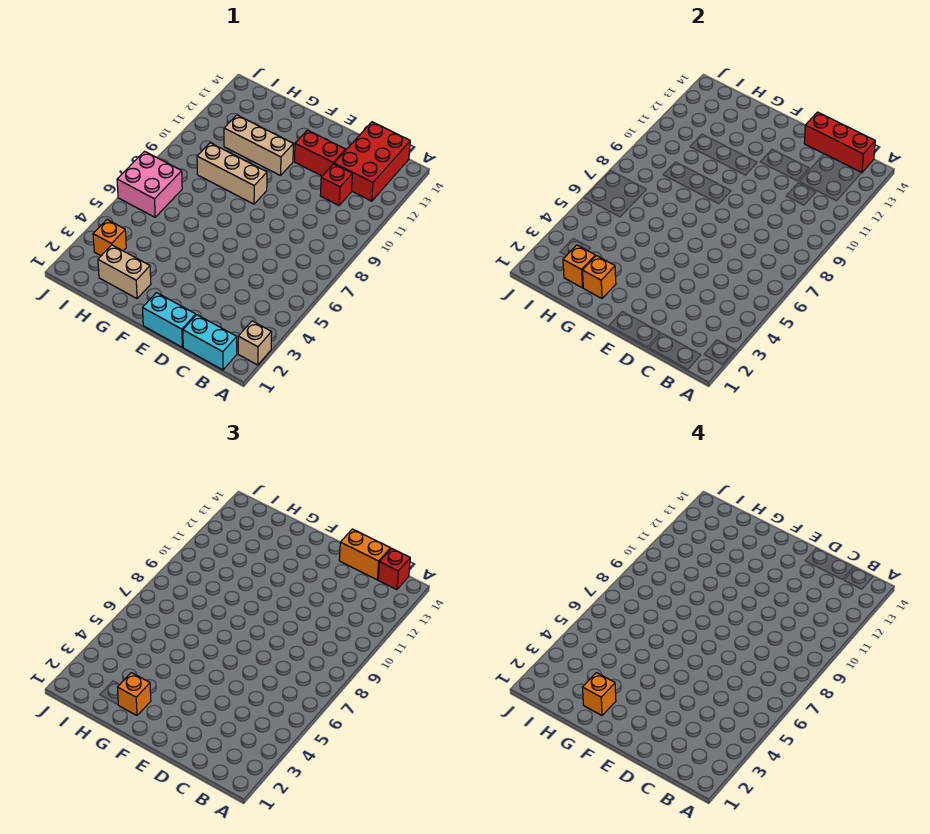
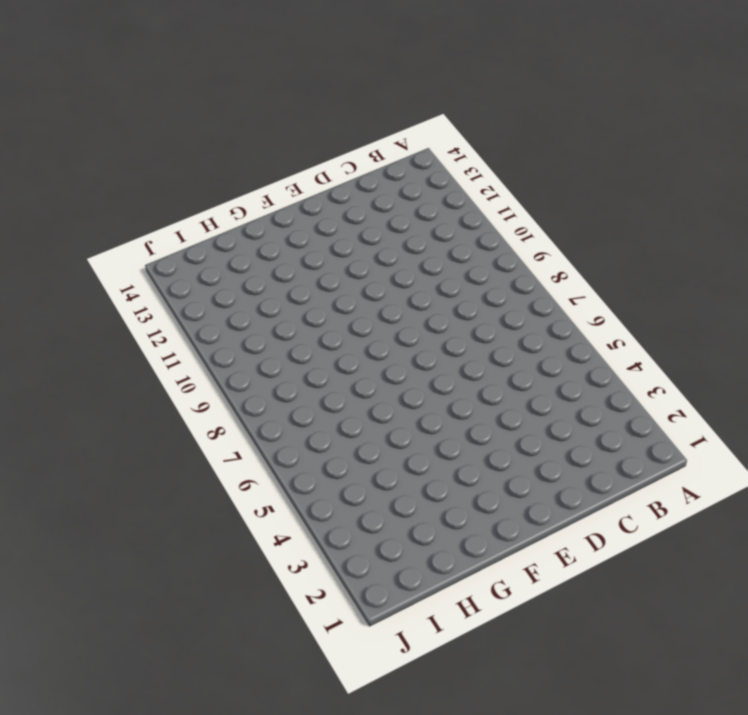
none -> tan 1x1 brick [238,321,272,365]
none -> cyan 1x2 brick [183,315,237,370]
none -> red 2x3 brick [334,122,410,201]

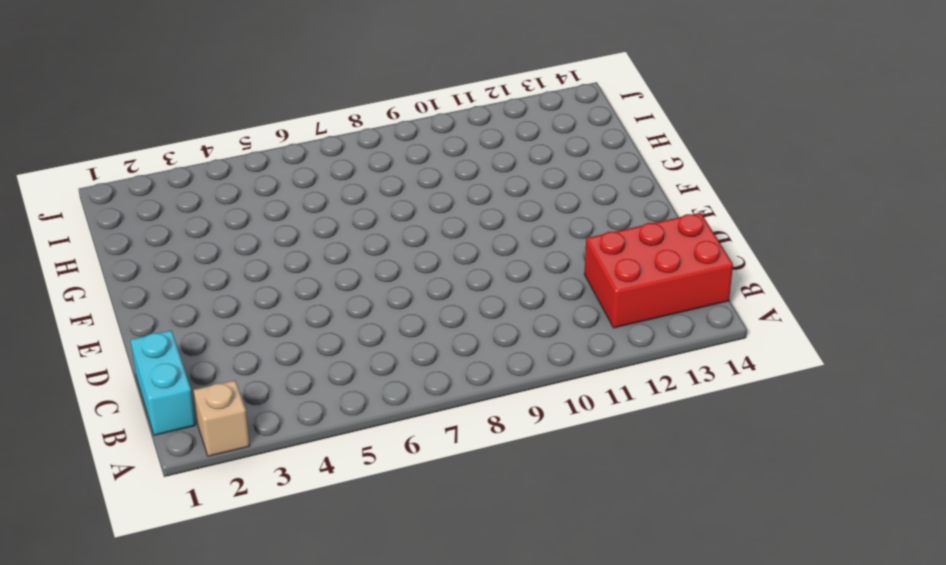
none -> red 1x1 brick [320,164,352,205]
none -> cyan 1x2 brick [143,293,196,347]
none -> red 1x2 brick [295,130,346,176]

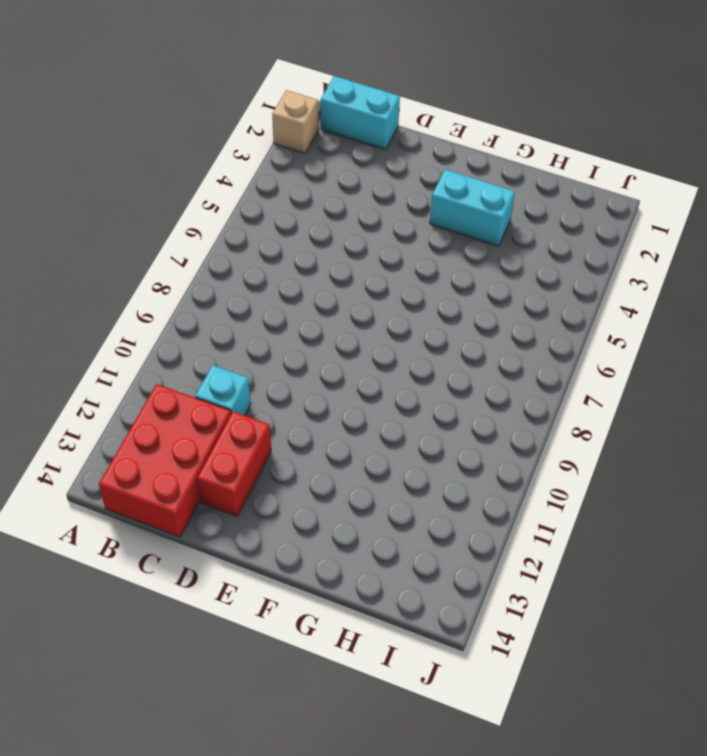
cyan 1x1 brick [195,365,251,415] -> red 1x1 brick [320,164,352,205]
red 1x2 brick [197,411,271,516] -> red 1x2 brick turned to [295,130,346,176]
cyan 1x2 brick [430,169,515,246] -> cyan 1x2 brick moved to [143,293,196,347]
none -> tan 1x3 brick [197,143,267,204]
none -> tan 1x3 brick [224,115,293,176]
none -> tan 1x2 brick [98,245,151,298]

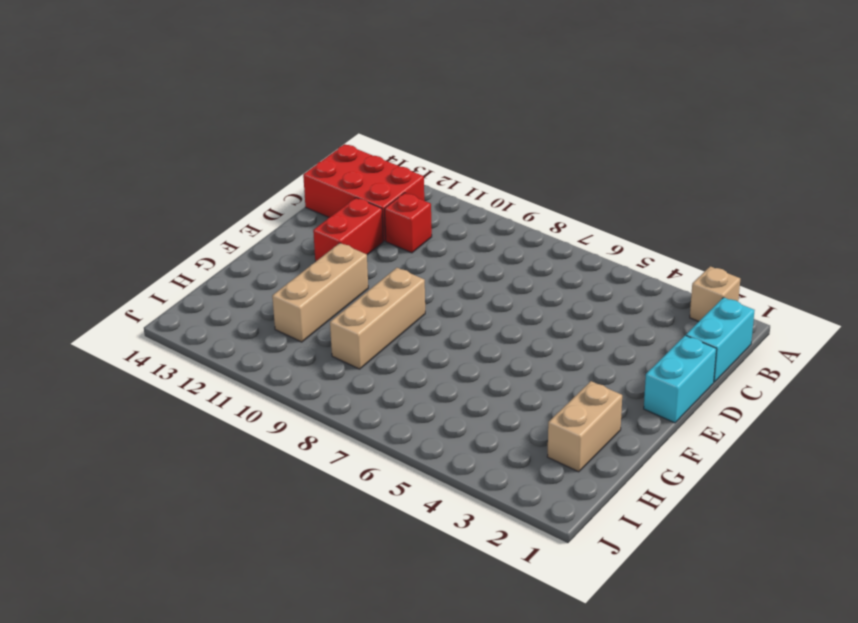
none -> orange 1x1 brick [93,220,126,256]
none -> pink 2x2 brick [117,151,182,217]
none -> red 1x3 brick [804,112,875,173]

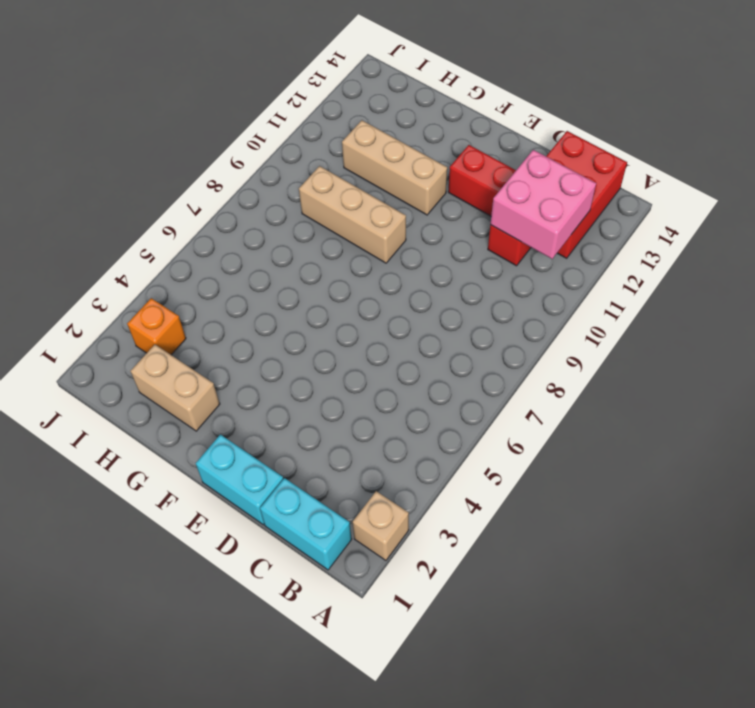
pink 2x2 brick [490,150,596,259] -> pink 2x2 brick moved to [117,151,182,217]
none -> red 1x3 brick [804,112,875,173]
none -> orange 1x1 brick [582,256,616,298]
none -> orange 1x1 brick [563,245,595,288]

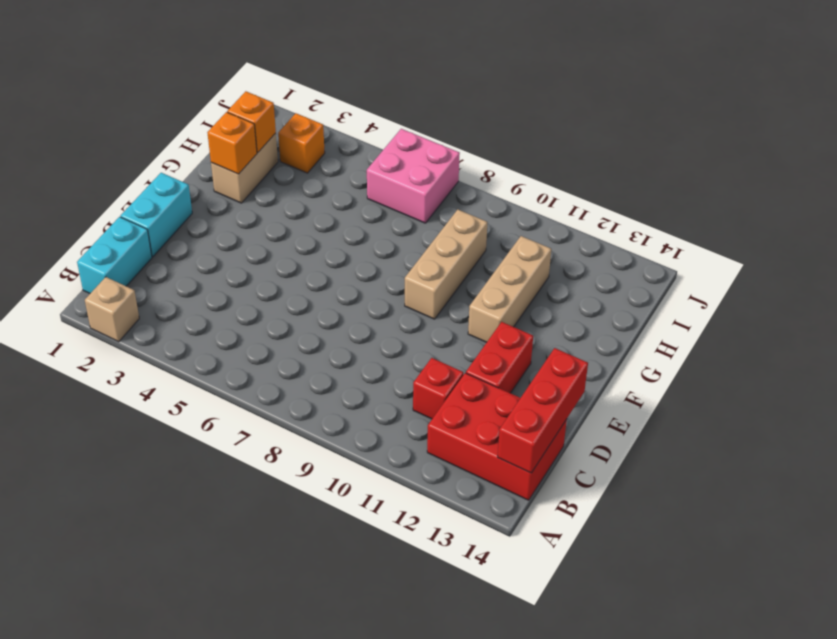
none -> red 1x1 brick [378,548,410,590]
none -> orange 1x2 brick [339,529,391,580]
none -> orange 1x1 brick [117,673,151,715]

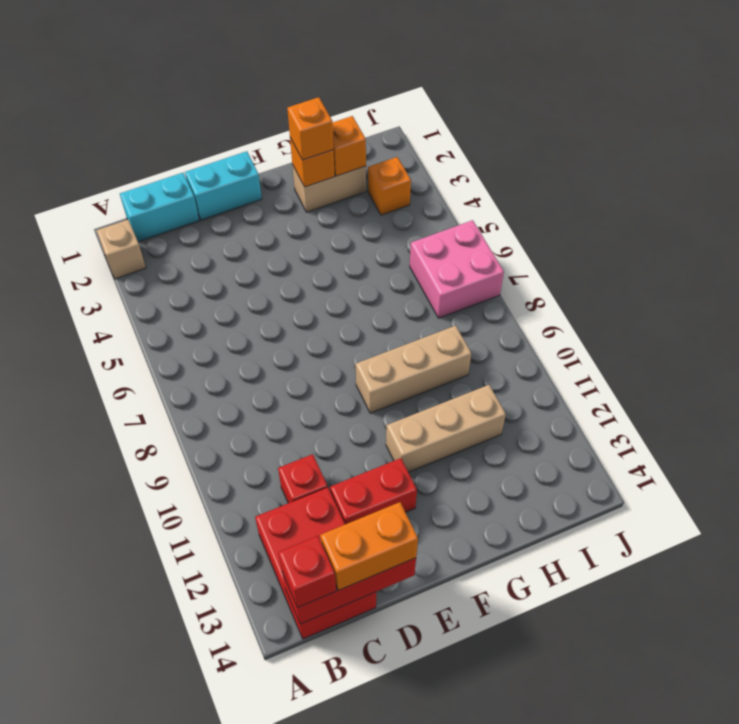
none -> orange 1x1 brick [582,673,616,715]

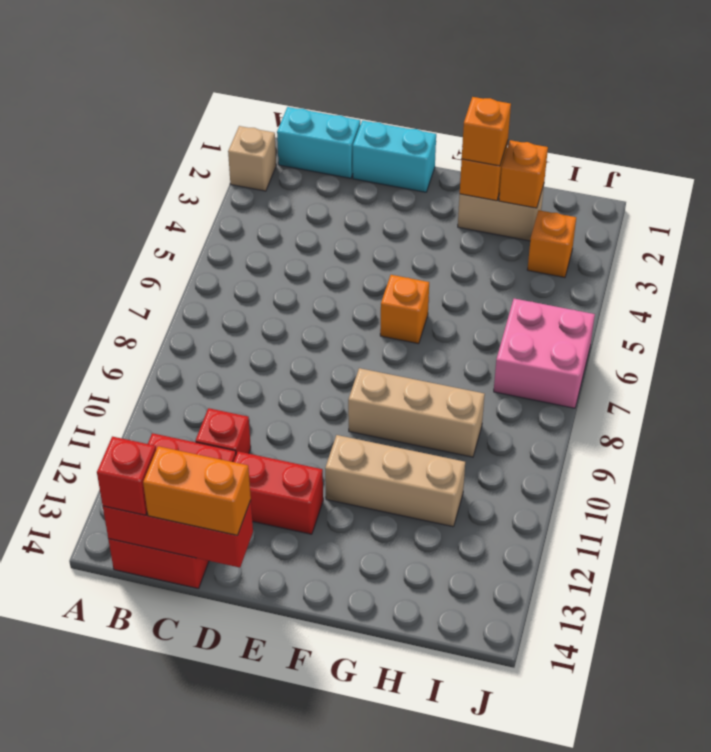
orange 1x1 brick [380,275,429,344] -> orange 1x1 brick moved to [582,673,616,715]

